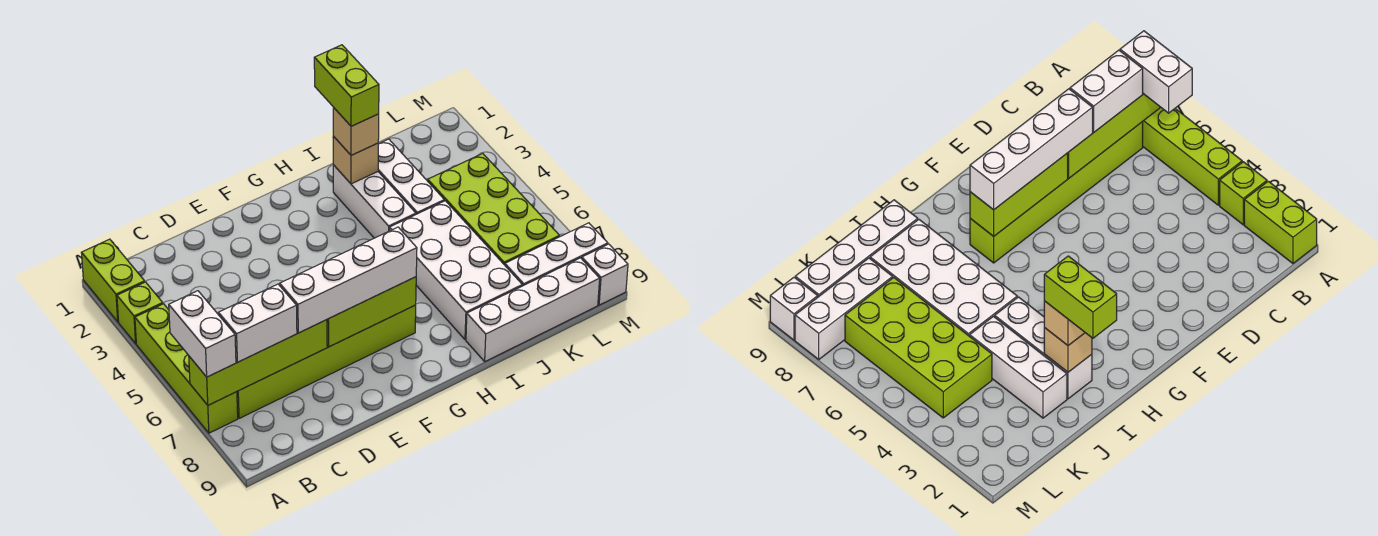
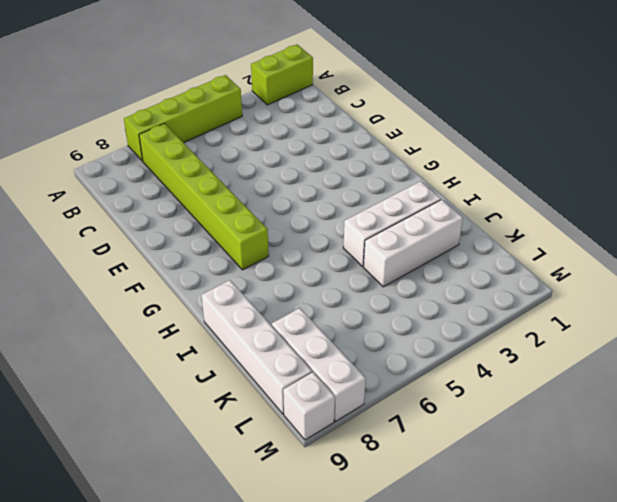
none -> lime 1x1 brick [117,282,163,343]
none -> white 2x4 brick [389,201,522,340]
none -> lime 2x4 brick [428,153,560,265]

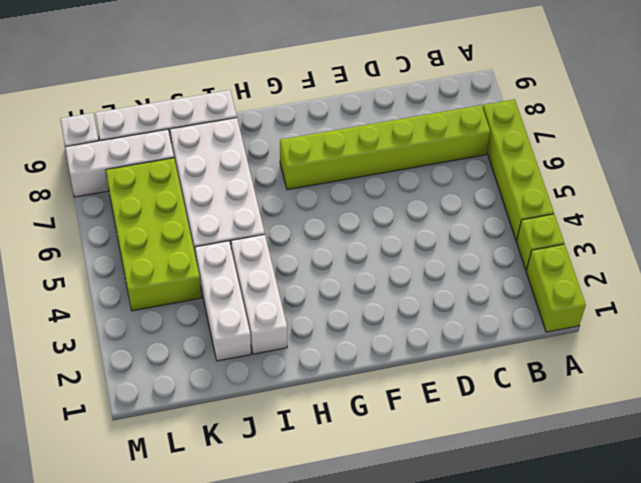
none -> lime 1x4 brick [189,320,327,405]
none -> lime 1x3 brick [327,277,416,347]
none -> tan 1x1 brick [333,136,378,184]

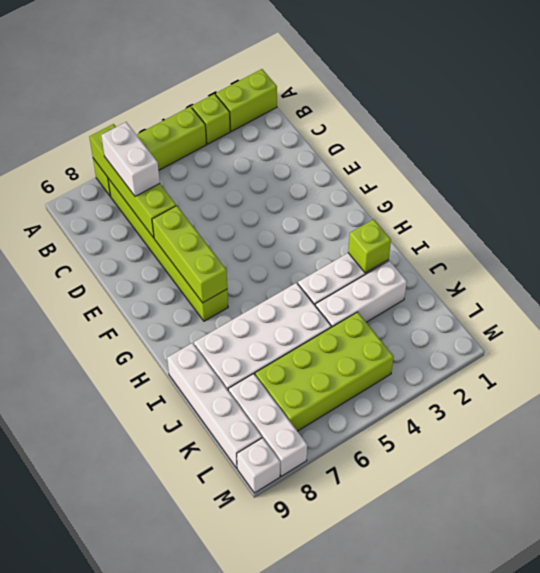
lime 1x1 brick [348,219,391,273] -> tan 1x1 brick [333,136,378,184]
none -> white 1x2 brick [169,291,236,377]
none -> white 1x4 brick [280,227,417,333]
none -> tan 1x1 brick [333,107,379,155]

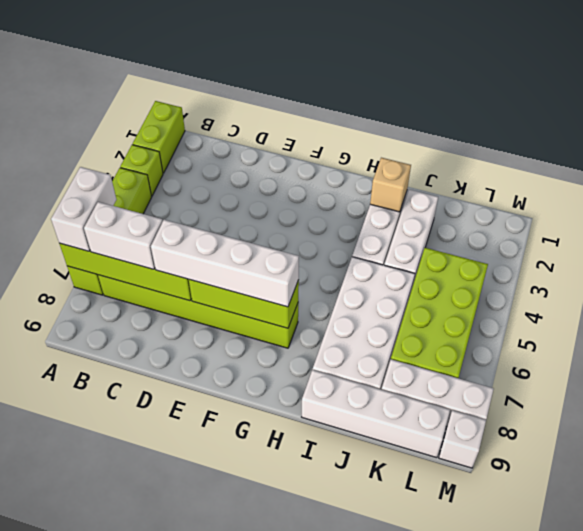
none -> tan 1x1 brick [333,107,379,155]
none -> lime 1x2 brick [314,45,379,126]

